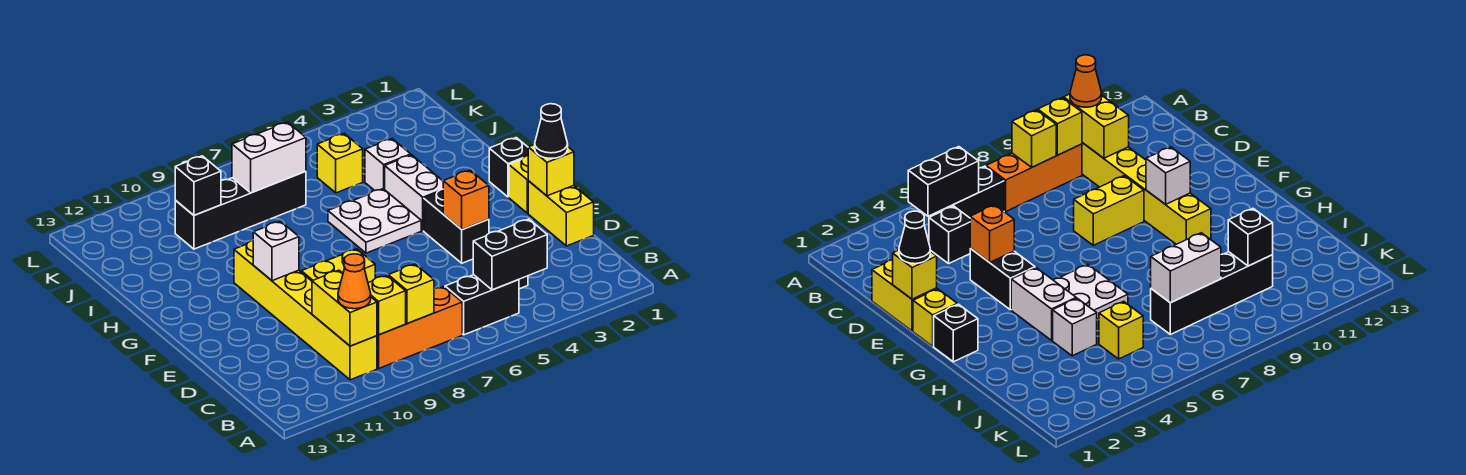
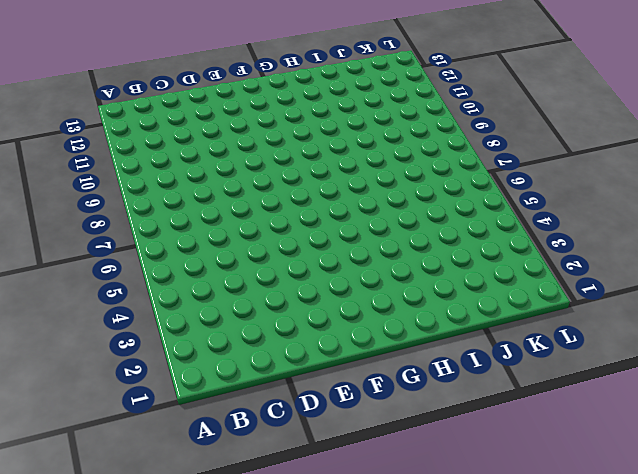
none -> black 1x2 brick [445,275,519,335]
none -> orange 1x3 brick [377,287,462,368]
none -> yellow 1x6 brick [234,240,377,380]

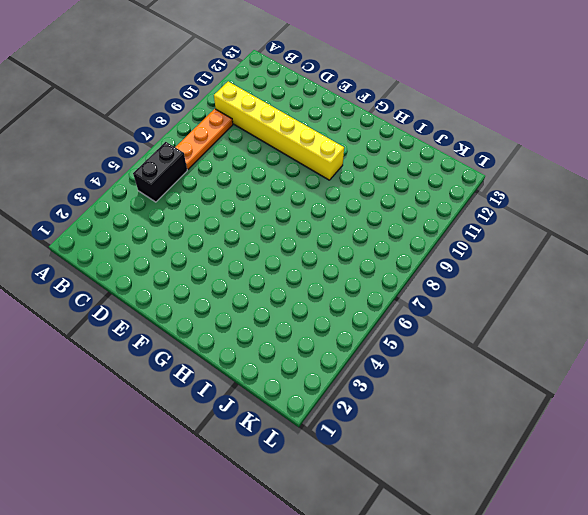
orange 1x3 plate [175,109,233,170] -> orange 1x3 brick [377,287,462,368]
none -> black 1x1 brick [929,206,971,263]
none -> yellow 1x2 brick [528,181,594,246]
none -> black 1x2 brick [424,189,489,263]

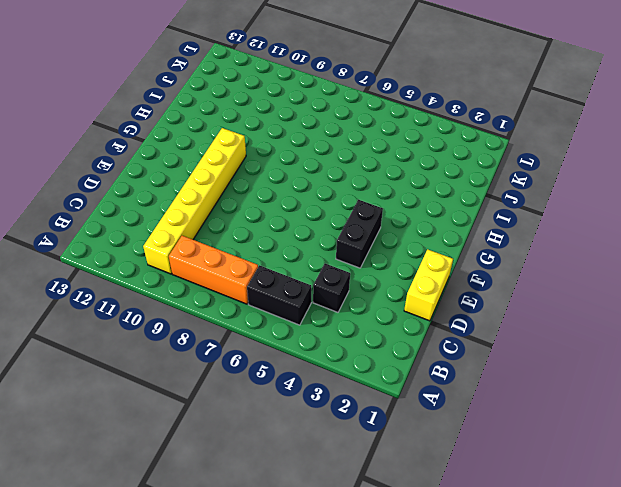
none -> yellow 1x2 brick [301,249,375,283]
none -> yellow 1x1 brick [509,156,528,213]
none -> black 1x1 brick [489,138,528,197]

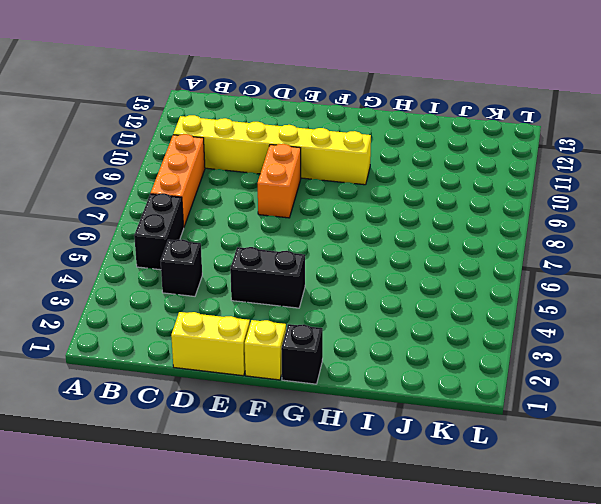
orange 1x2 brick [258,144,301,218] -> yellow 1x2 brick [301,249,375,283]
none -> white 1x2 brick [385,155,443,231]
none -> white 2x2 plate [328,189,421,253]
none -> white 1x1 brick [365,139,411,191]

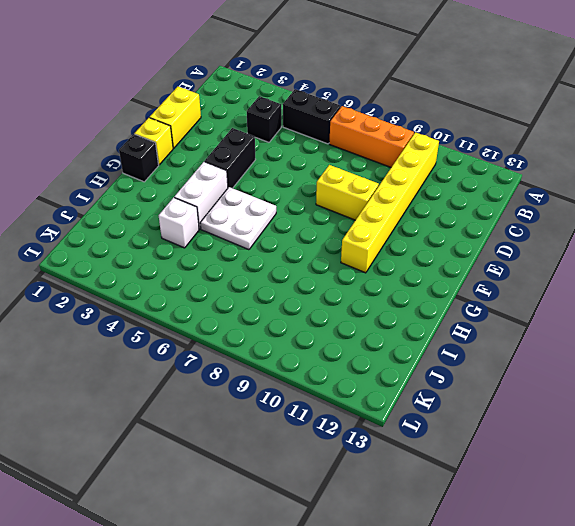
none -> yellow 1x1 brick [317,134,363,193]
none -> black 1x4 brick [175,171,306,249]
none -> black 1x2 brick [473,219,547,290]

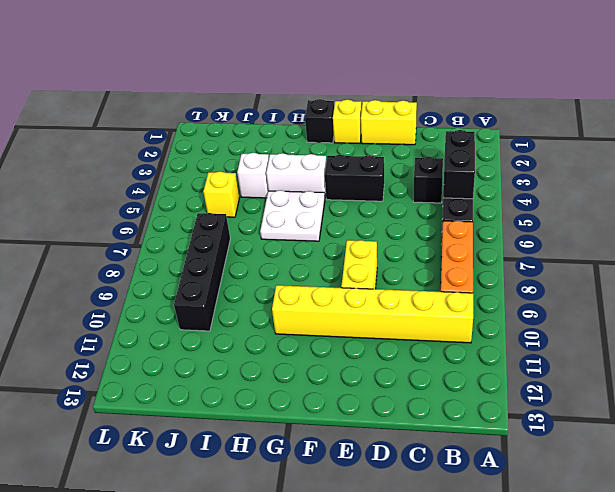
none -> yellow 1x1 brick [388,264,434,324]
none -> yellow 1x1 brick [368,275,406,335]
none -> yellow 1x2 brick [312,270,377,346]

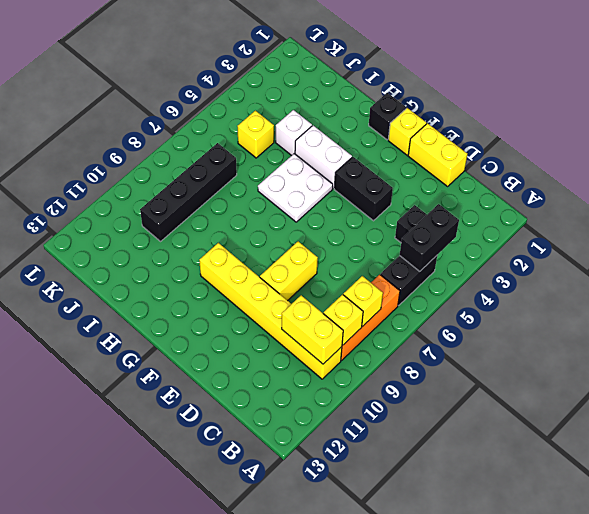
none -> yellow 1x1 brick [528,145,574,196]
none -> orange 1x1 brick [443,170,489,230]
none -> white 1x1 brick [253,221,299,281]

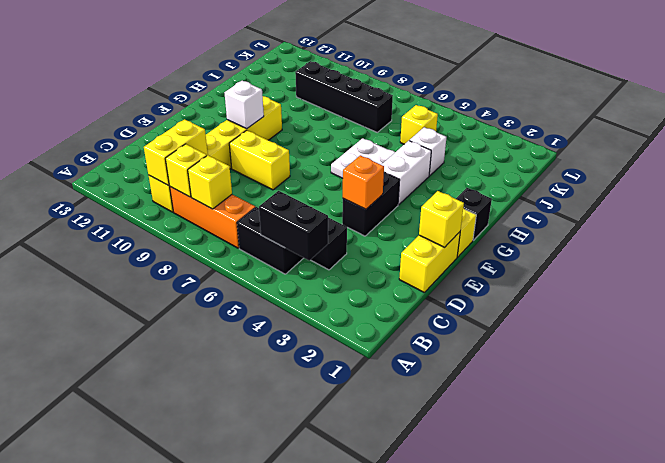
none -> white 1x2 brick [232,122,306,193]
none -> black 1x1 brick [175,156,221,215]
none -> orange 1x1 cone [338,254,371,309]

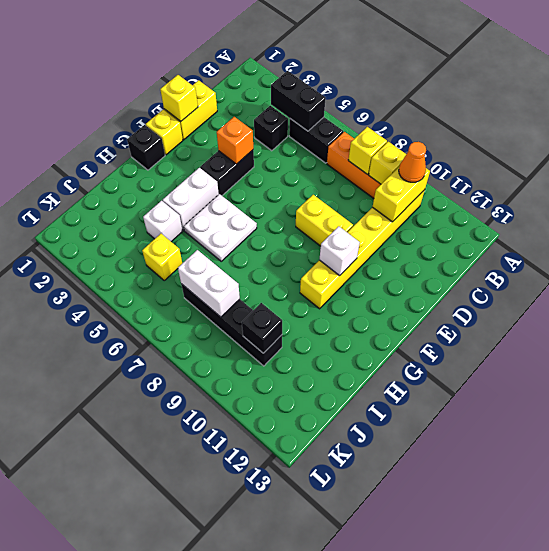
none -> black 1x1 cone [535,104,568,158]

